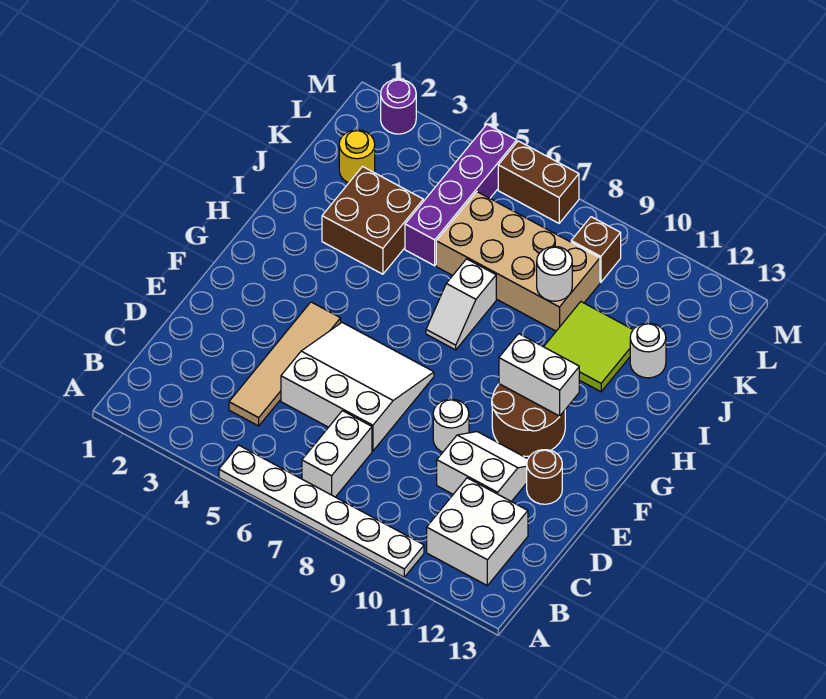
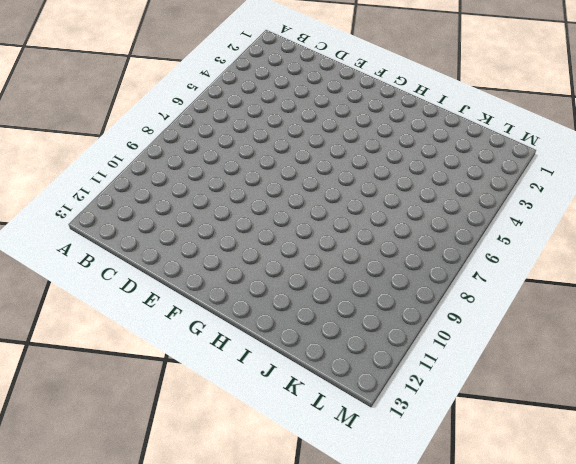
none -> white 1x6 plate [219,445,424,577]
none -> white 1x2 brick [302,411,372,497]
none -> white 2x2 brick [427,478,528,585]

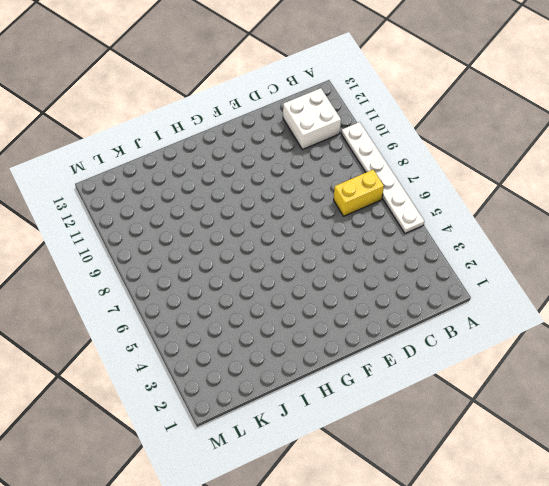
yellow 1x2 brick [334,170,384,216] -> white 1x2 brick [302,411,372,497]
none -> tan 1x4 tile [229,302,341,426]
none -> white 3x3 slope [281,323,434,451]
none -> white 2x2 slope [437,432,528,502]

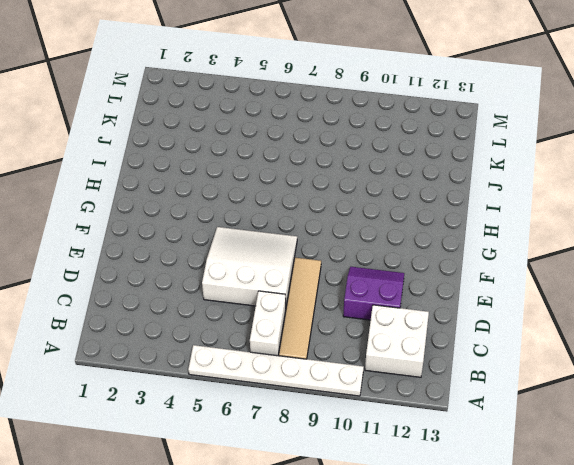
tan 1x4 tile [279,258,321,359] -> tan 1x4 tile moved to [229,302,341,426]
purple 2x2 slope [343,267,404,320] -> white 2x2 slope [437,432,528,502]
none -> white 1x1 round brick [433,399,469,452]
none -> brown 1x1 round brick [527,450,562,504]
none -> brown 2x2 round brick [492,384,565,456]

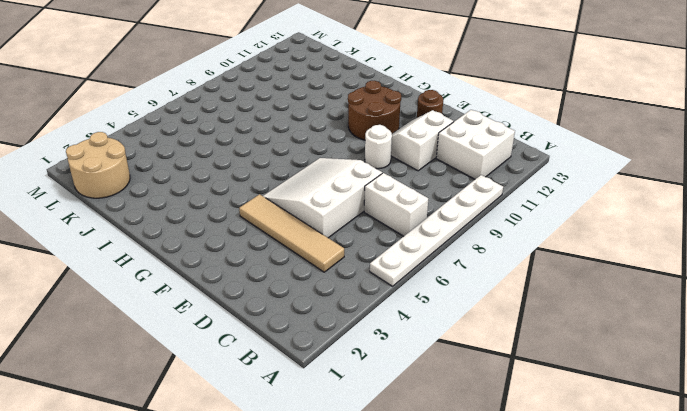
tan 2x2 round brick [66,132,130,198] -> yellow 1x1 round brick [339,130,375,183]
none -> white 1x2 slope [426,259,496,350]
none -> brown 2x2 brick [322,167,423,274]
none -> lime 2x2 tile [544,302,633,392]

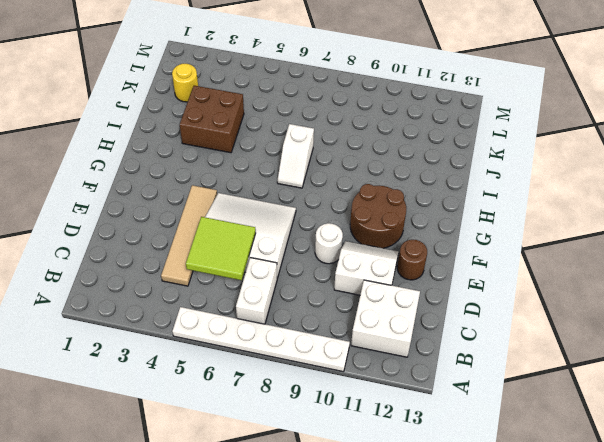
lime 2x2 tile [186,217,256,280] -> lime 2x2 tile moved to [544,302,633,392]
none -> purple 1x4 brick [405,124,517,266]
none -> tan 2x4 brick [436,192,600,331]
none -> white 1x1 round brick [630,323,666,378]

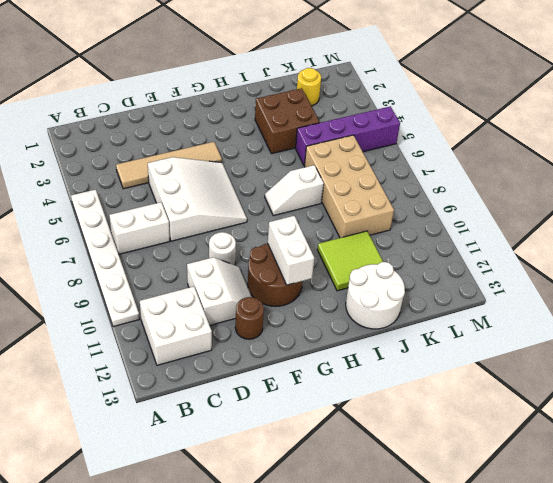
white 2x2 round brick [346,262,405,329] -> white 1x1 round brick [630,323,666,378]
none -> brown 1x1 brick [571,217,621,282]
none -> purple 1x1 round brick [381,79,416,134]
none -> brown 1x2 brick [498,141,579,223]

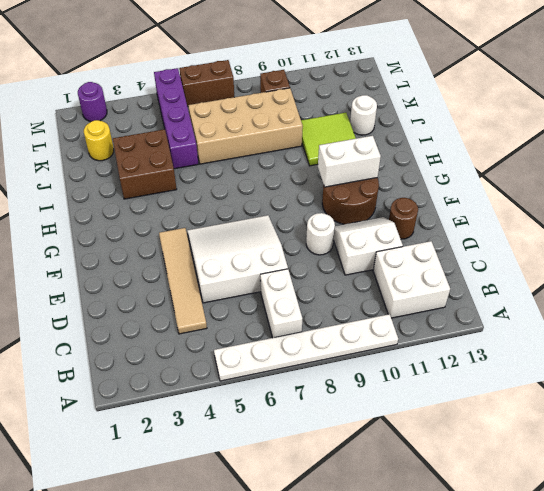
none -> white 1x2 slope [426,259,496,350]
none -> white 1x1 round brick [537,246,572,301]

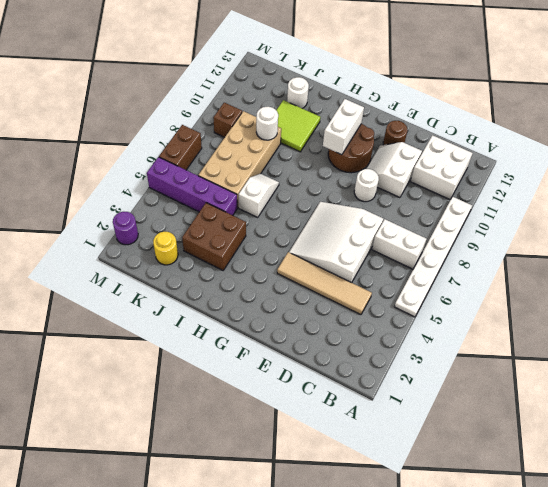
white 1x2 slope [239,174,279,217] -> white 1x2 slope turned to [426,259,496,350]

